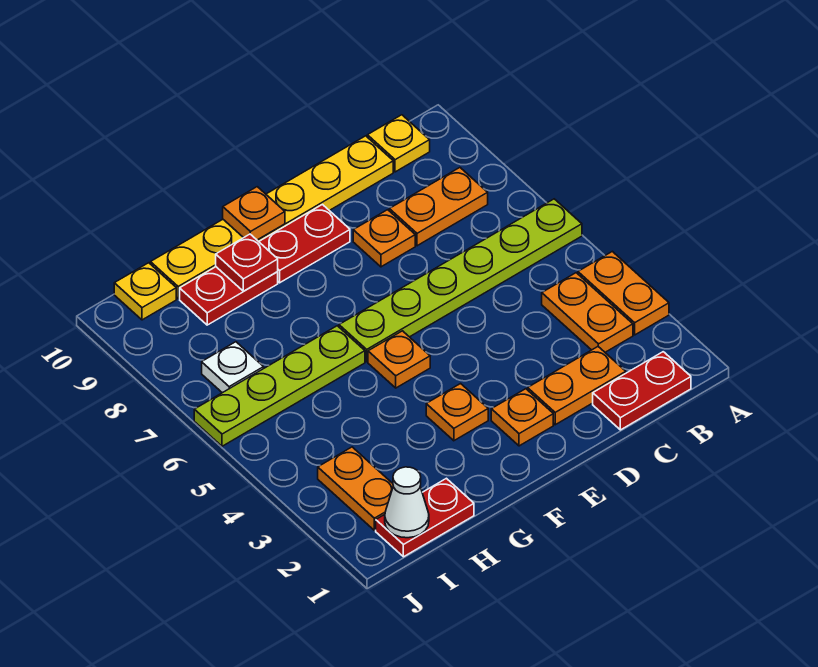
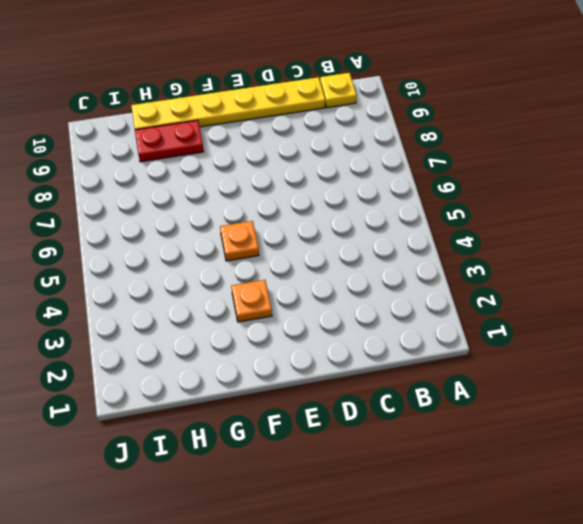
none -> orange 1x2 plate [578,251,669,335]
none -> lime 1x6 plate [339,199,582,362]
none -> red 1x2 plate [593,352,691,430]

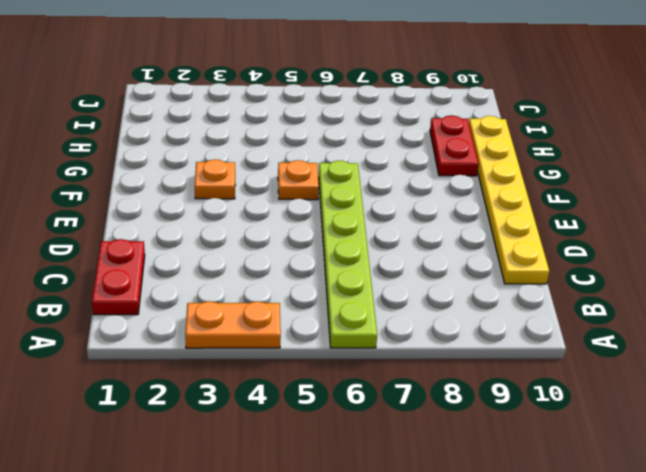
none -> orange 1x2 plate [542,273,633,352]
none -> orange 1x2 plate [389,168,488,246]
none -> yellow 1x1 plate [367,115,430,172]

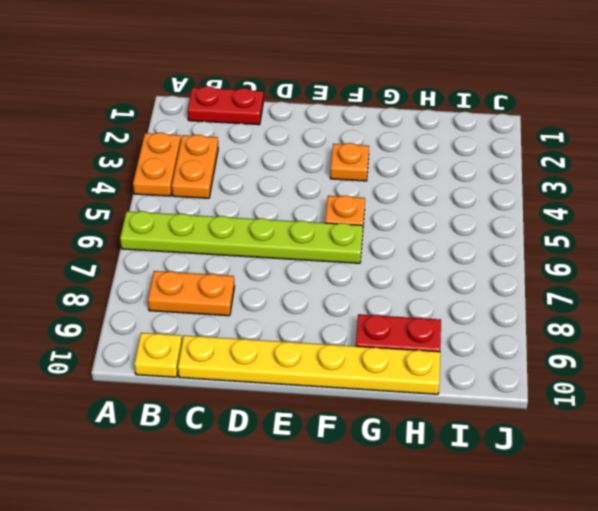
none -> orange 1x2 plate [528,347,626,425]
none -> orange 1x1 plate [353,210,415,267]
none -> orange 1x1 plate [491,389,553,446]

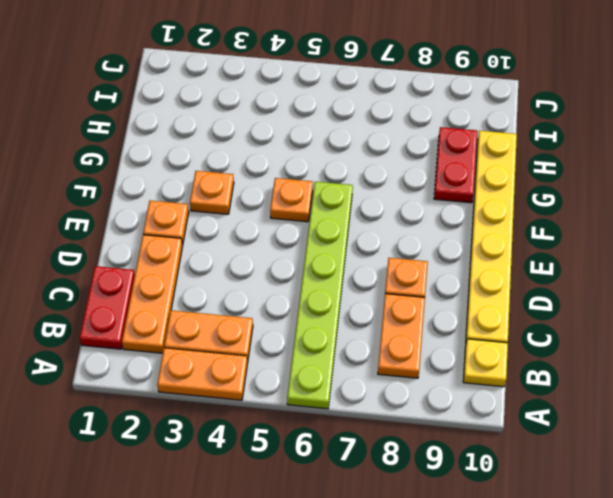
orange 1x3 plate [122,235,183,353] -> orange 1x2 plate [528,347,626,425]
none -> red 1x2 plate [259,205,350,283]
none -> lime 1x4 plate [194,326,365,446]
none -> red 1x2 plate [376,478,474,557]

